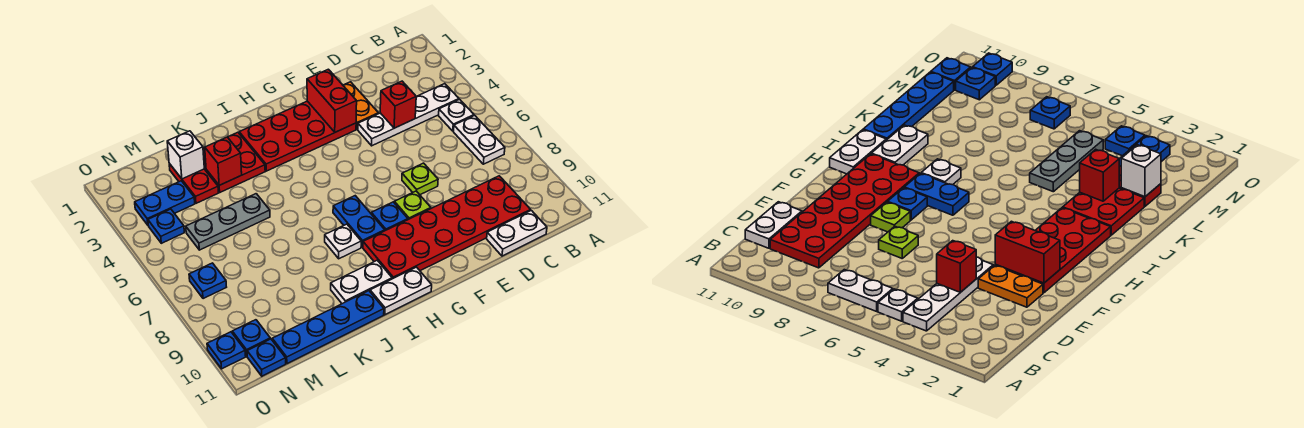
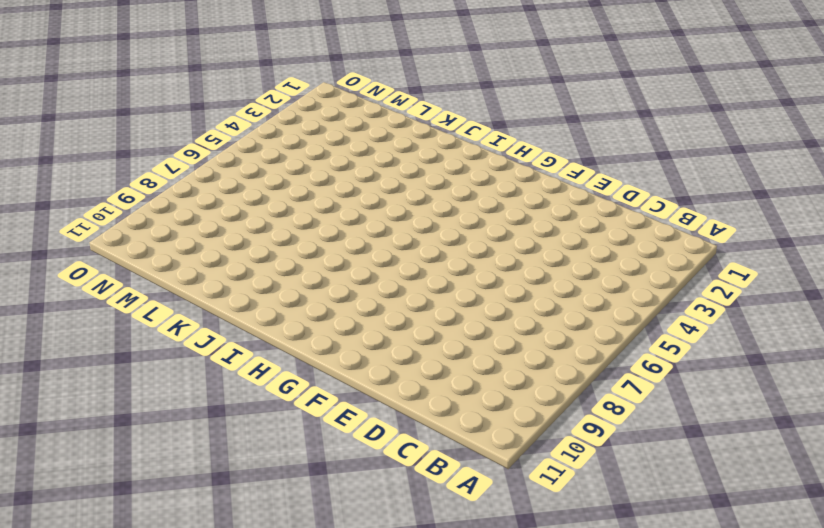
none -> white 1x4 plate [358,84,459,146]
none -> white 1x1 plate [439,99,474,131]
none -> white 1x2 plate [454,115,505,164]

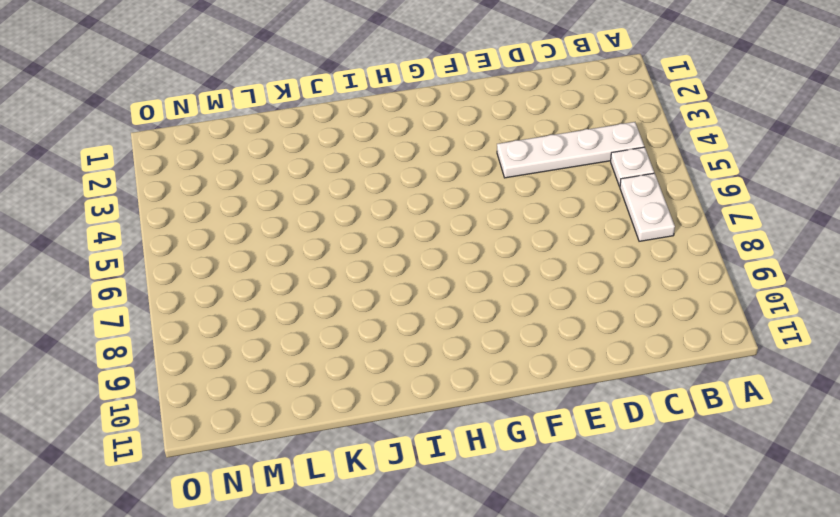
none -> red 2x6 plate [363,176,531,279]
none -> white 1x2 plate [487,210,547,256]
none -> orange 1x2 plate [343,82,378,129]

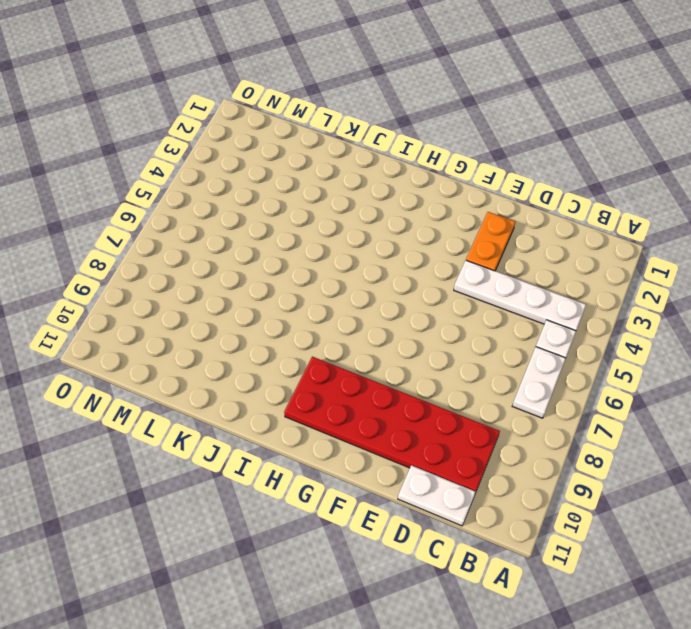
none -> lime 1x1 plate [402,163,438,195]
none -> red 2x4 plate [239,101,356,171]
none -> lime 1x1 plate [394,191,431,220]

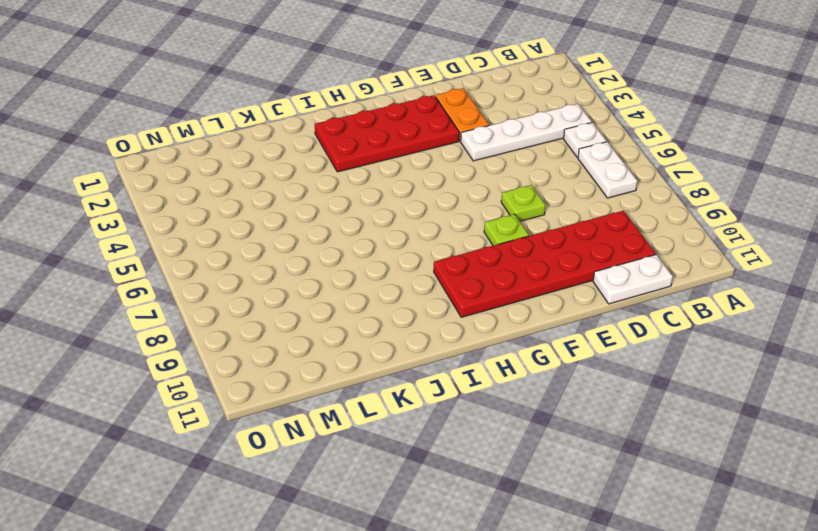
none -> blue 1x1 plate [371,202,408,231]
none -> blue 1x2 plate [333,196,385,247]
none -> white 1x2 plate [370,267,432,315]

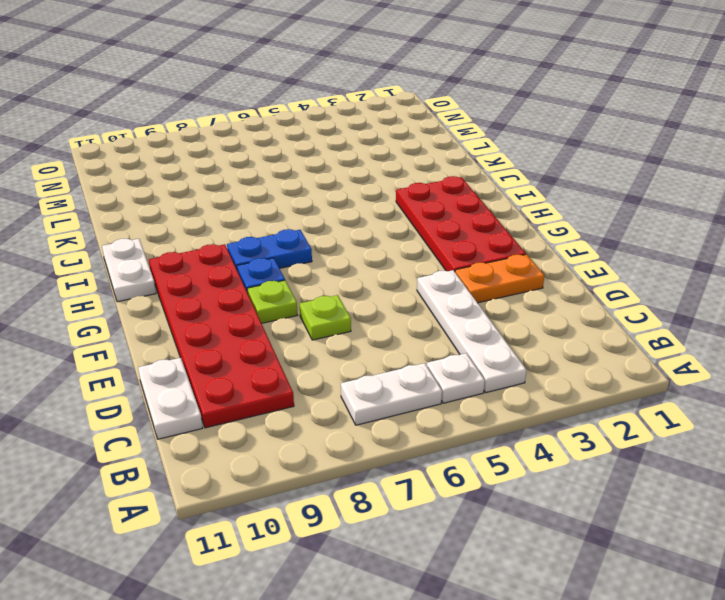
none -> white 1x1 plate [325,224,361,259]
none -> white 1x2 plate [331,260,392,304]
none -> red 2x2 plate [203,132,265,192]

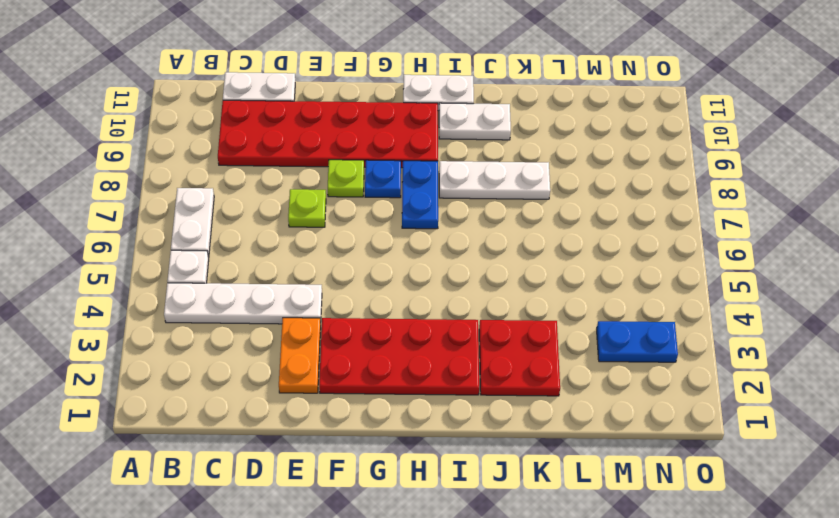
white 1x3 plate [439,161,550,199] -> white 1x1 plate [325,224,361,259]
none -> blue 1x4 plate [272,291,384,364]
none -> grey 1x3 plate [186,194,270,250]
none -> red 1x2 plate [169,164,218,203]

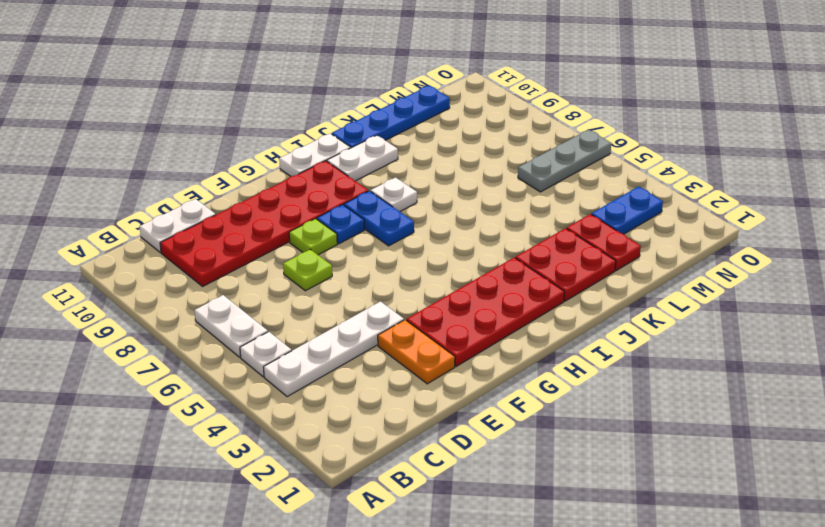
grey 1x3 plate [518,130,611,192] -> grey 1x3 plate moved to [186,194,270,250]
none -> blue 1x1 plate [148,209,184,243]
none -> blue 1x1 plate [189,263,226,299]
none -> blue 1x1 plate [232,320,270,356]

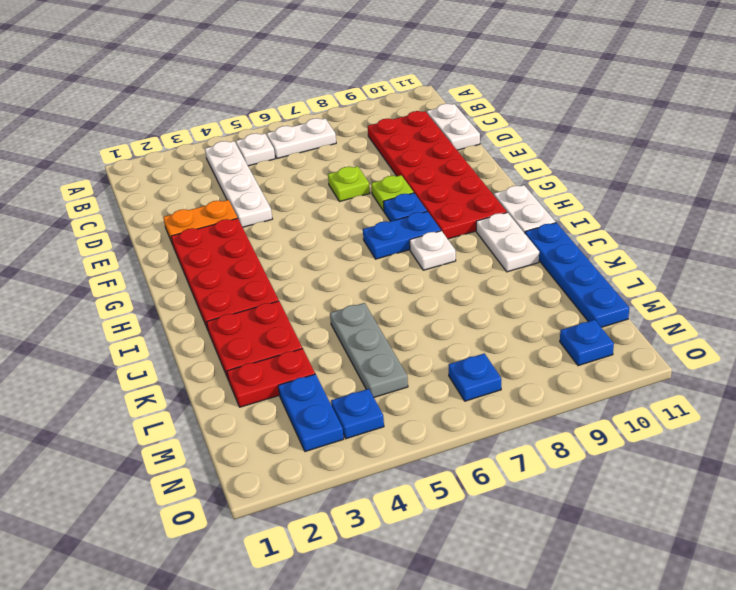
none -> blue 1x1 plate [247,339,286,376]
none -> blue 1x1 plate [207,332,246,369]
none -> red 1x1 brick [380,81,416,128]

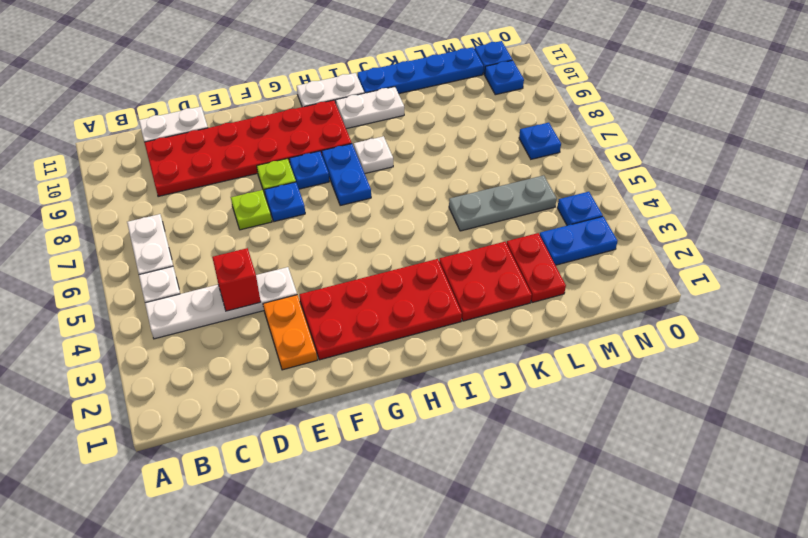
blue 1x1 plate [264,182,305,222] -> blue 1x1 plate moved to [207,332,246,369]
none -> red 1x2 brick [307,69,357,132]
none -> red 1x1 brick [205,137,242,185]
none -> white 1x1 brick [167,131,204,179]

